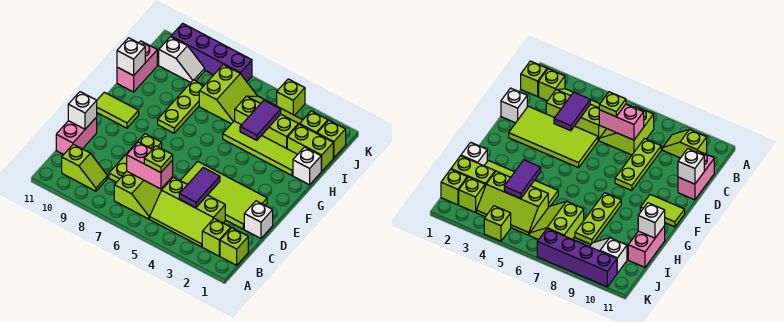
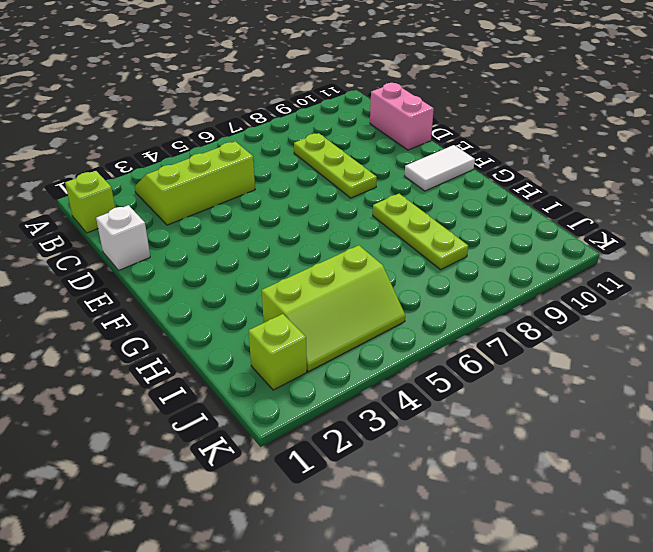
white 1x2 tile [405,145,475,191] -> lime 1x2 tile [97,92,139,128]
none -> lime 1x1 brick [202,219,231,256]
none -> lime 2x2 slope [114,171,168,219]
none -> lime 1x2 slope [62,144,108,191]

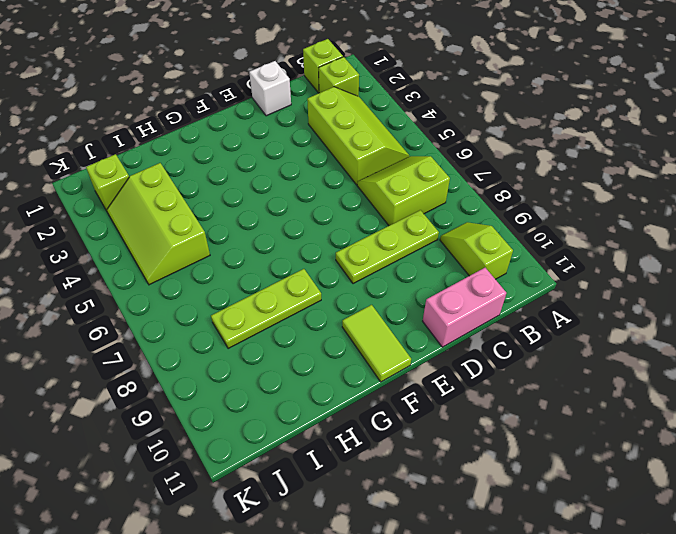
none -> lime 2x4 tile [180,161,267,229]
none -> white 1x1 brick [293,147,321,185]
none -> lime 1x4 tile [223,121,298,175]

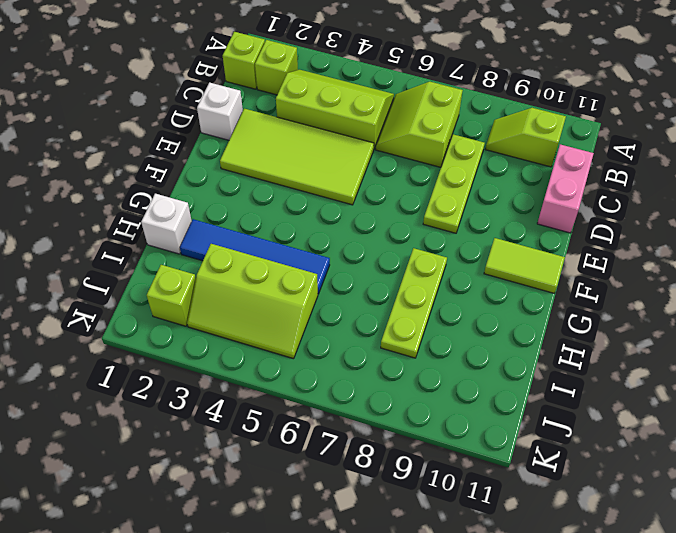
blue 1x4 tile [180,219,330,294] -> lime 1x4 tile [223,121,298,175]
none -> pink 1x2 brick [117,41,157,92]
none -> lime 1x2 brick [287,124,333,171]
none -> lime 2x2 slope [199,65,257,124]

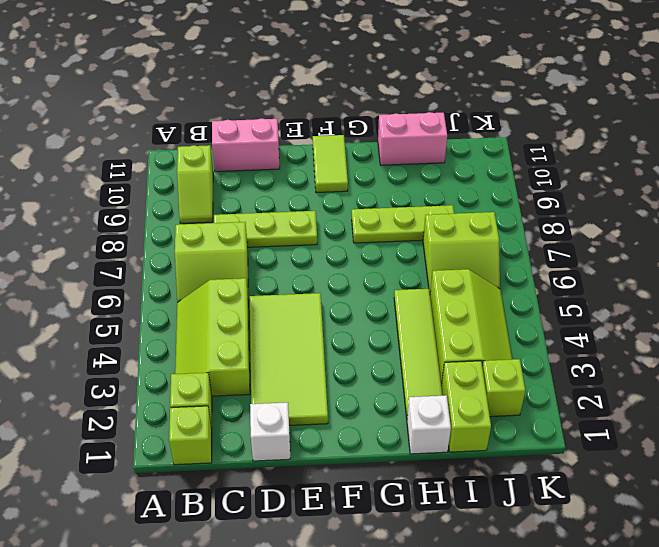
none -> lime 1x1 brick [317,120,346,158]
none -> white 1x2 slope [159,37,205,83]
none -> lime 1x1 brick [277,79,305,115]

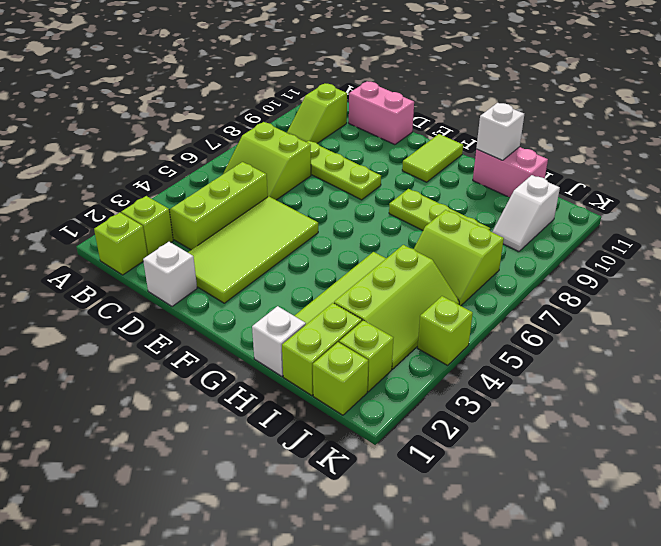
none -> purple 1x4 brick [171,23,252,82]
none -> purple 1x2 tile [179,168,220,207]
none -> pink 1x2 brick [127,142,173,189]

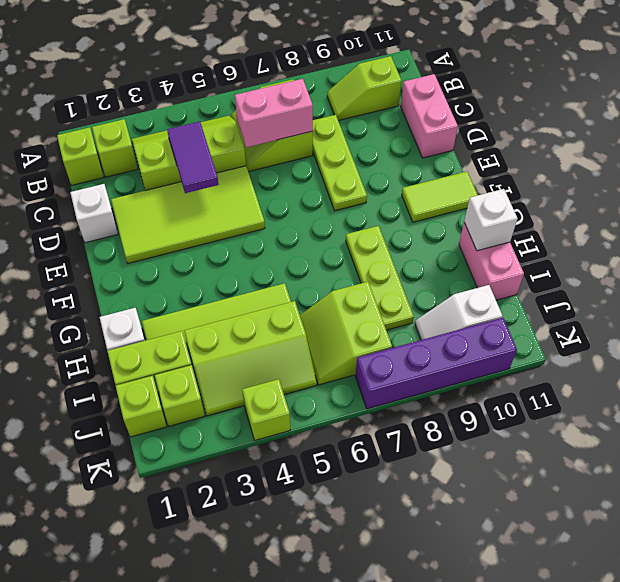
none -> white 1x1 brick [68,92,97,129]
none -> purple 1x2 tile [240,101,281,140]
none -> lime 1x1 plate [144,146,173,173]

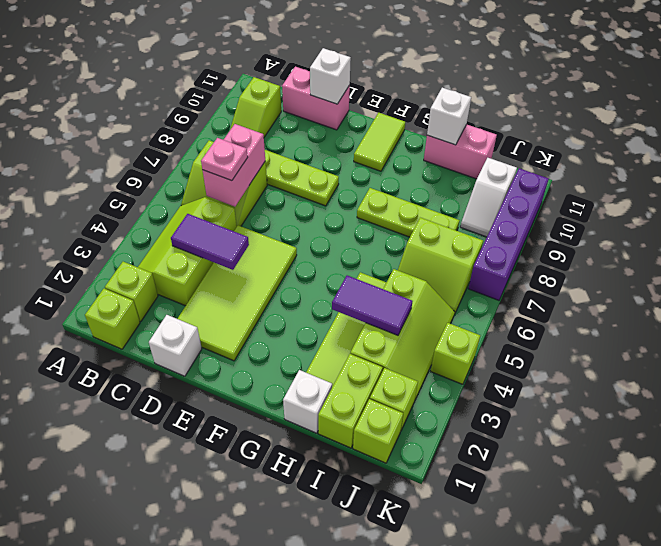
pink 1x1 plate [201,138,248,181] -> lime 1x1 plate [144,146,173,173]

